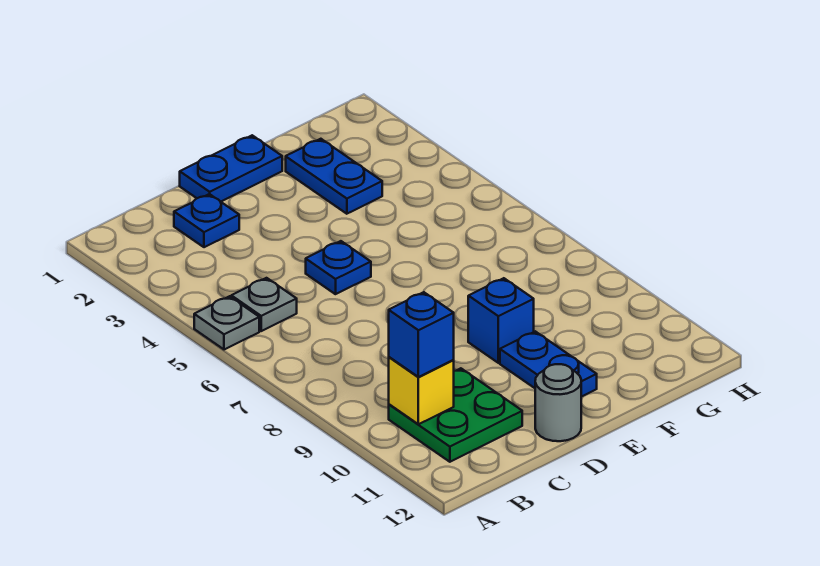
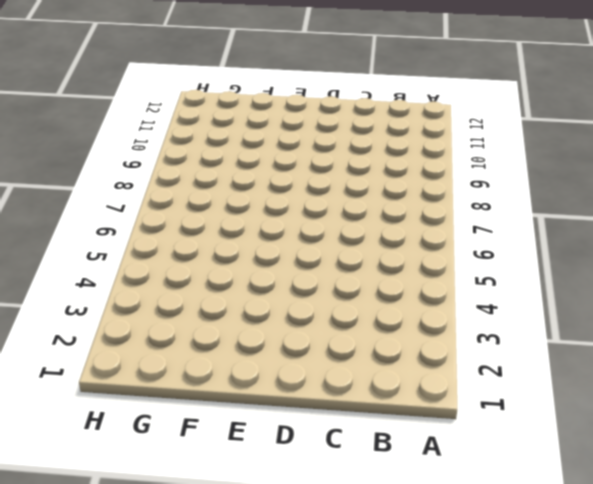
none -> grey 1x1 plate [194,296,259,350]
none -> grey 1x1 plate [231,278,297,331]
none -> green 2x2 plate [389,368,522,462]

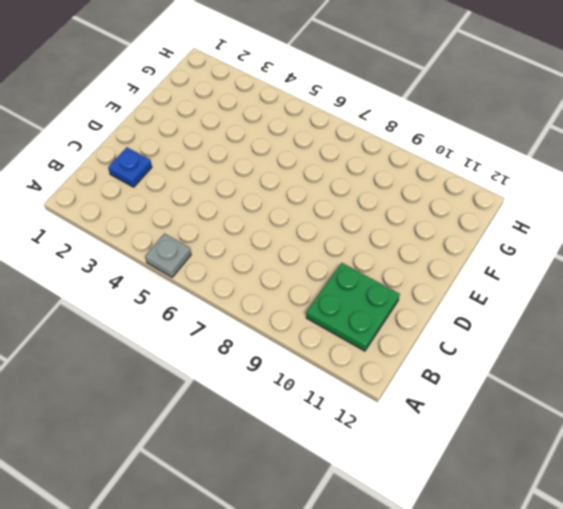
none -> grey 1x1 plate [231,278,297,331]
none -> blue 1x2 plate [180,135,282,202]
none -> blue 1x1 plate [306,241,371,294]

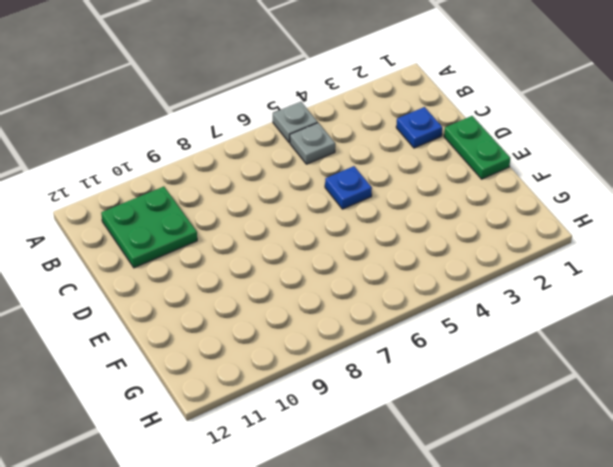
green 1x2 plate [444,116,510,179] -> blue 1x2 plate [180,135,282,202]
none -> grey 1x1 round brick [535,364,581,441]
none -> blue 1x1 brick [468,278,534,363]
none -> blue 1x2 plate [500,331,597,397]

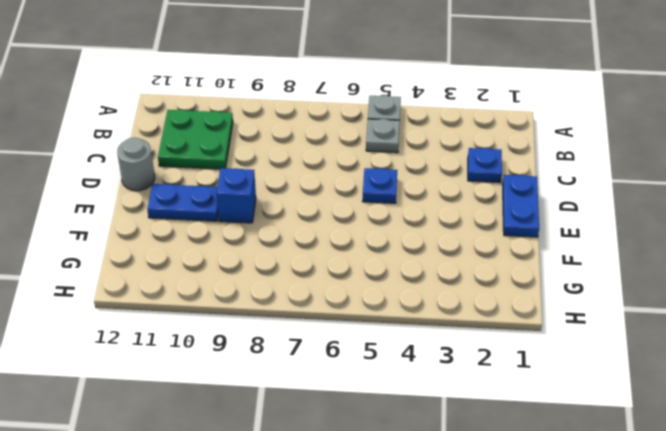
none -> blue 1x2 plate [286,139,382,214]
none -> yellow 1x1 brick [389,357,454,424]
none -> blue 1x1 brick [389,292,454,377]

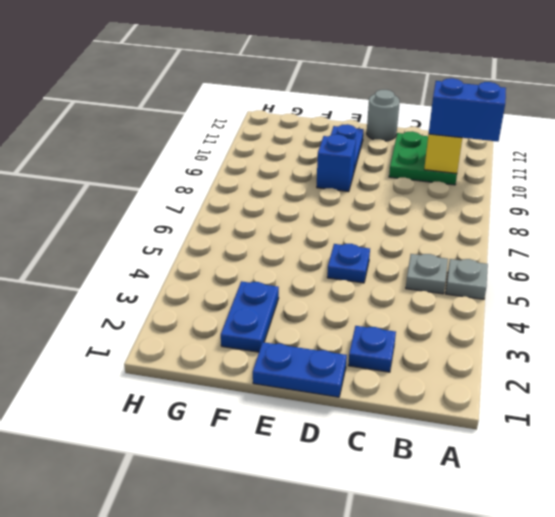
blue 1x2 brick [429,78,506,141] -> blue 1x1 brick [389,292,454,377]

